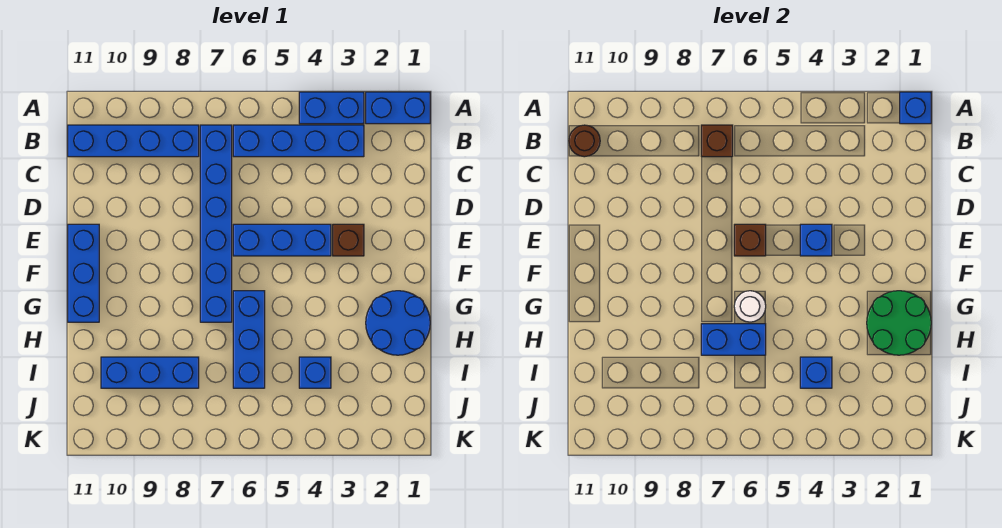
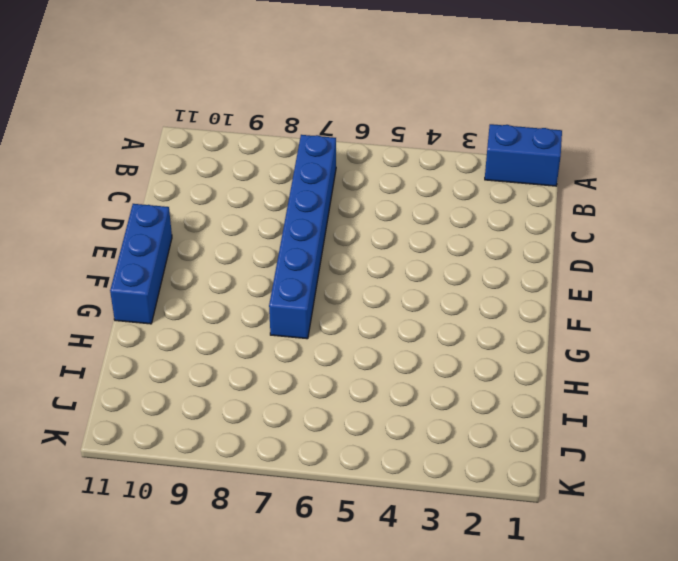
none -> blue 1x2 brick [299,92,364,124]
none -> blue 1x4 brick [233,125,364,157]
none -> blue 1x4 brick [68,125,199,157]

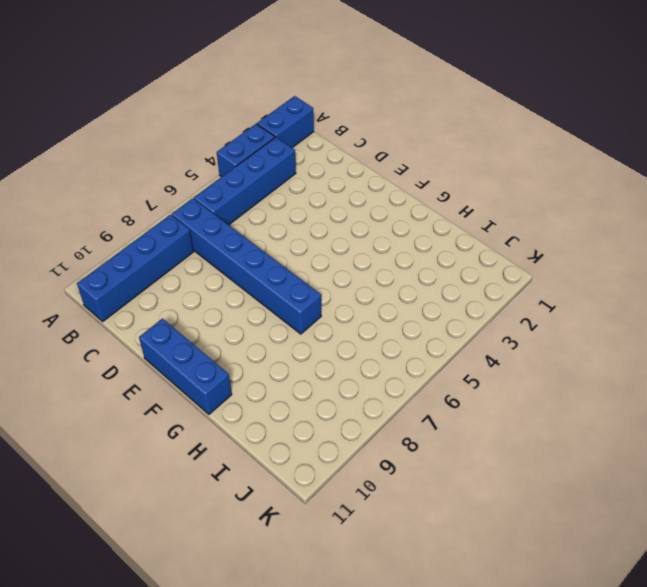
none -> brown 1x1 brick [333,224,364,256]
none -> blue 1x3 brick [233,224,331,256]
none -> blue 2x2 round brick [366,291,430,355]

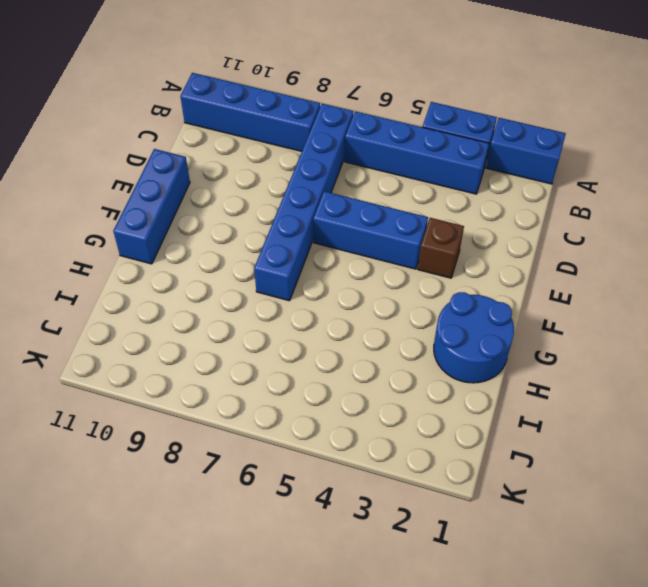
none -> blue 1x3 brick [233,291,265,388]
none -> blue 1x1 brick [299,357,331,388]
none -> blue 1x3 brick [101,357,199,388]

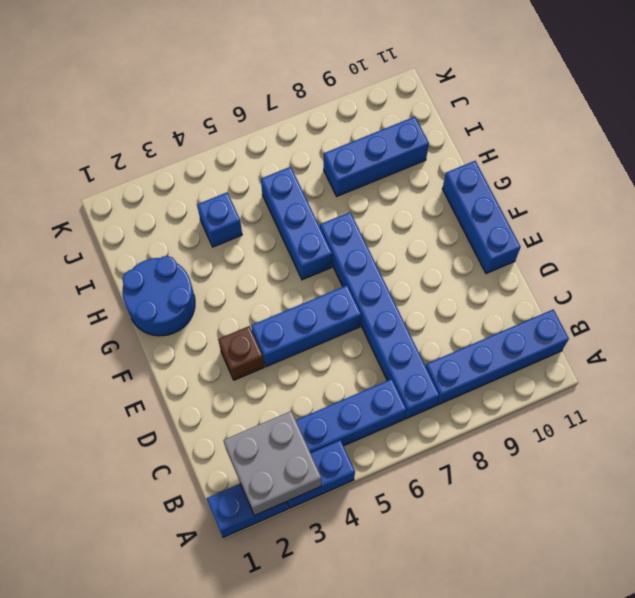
grey 2x2 brick [223,411,321,515] -> none
none -> blue 1x1 brick [900,92,931,124]
none -> brown 1x1 brick [701,125,733,157]
none -> brown 1x1 round brick [569,125,600,157]

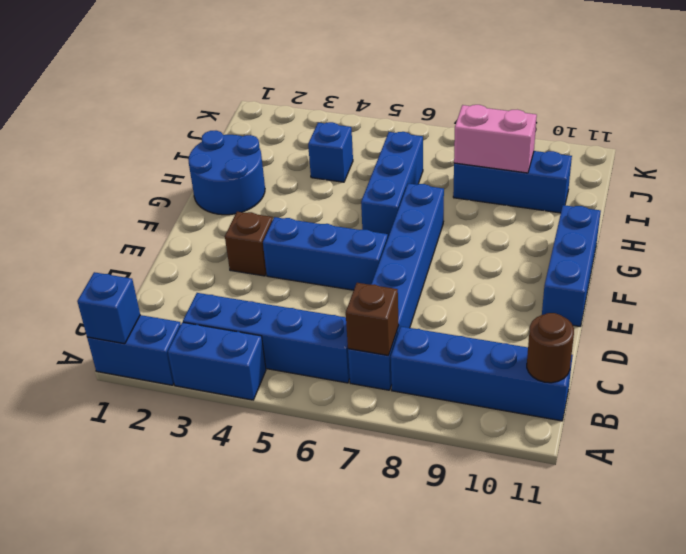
pink 1x2 brick [454,105,537,173] -> none
none -> blue 1x1 brick [800,224,832,256]
none -> brown 1x1 brick [734,224,766,256]
none -> green 2x2 round brick [867,291,931,355]

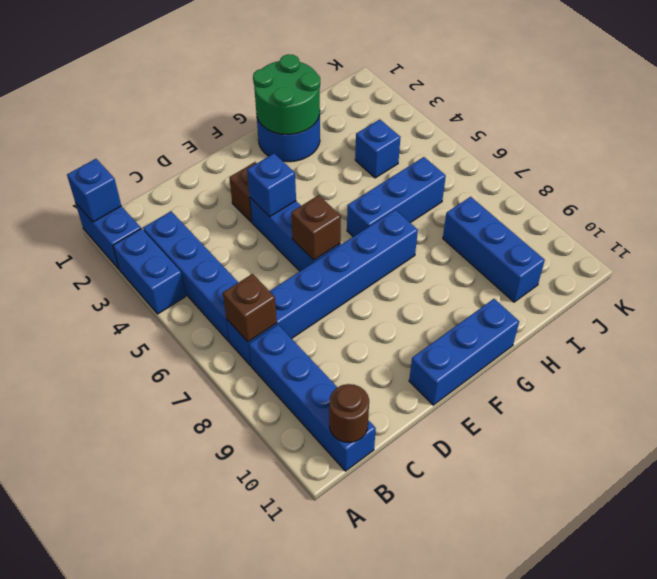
none -> white 1x1 round brick [734,291,766,322]
none -> blue 1x2 brick [701,324,766,355]
none -> blue 1x1 brick [800,357,832,388]

